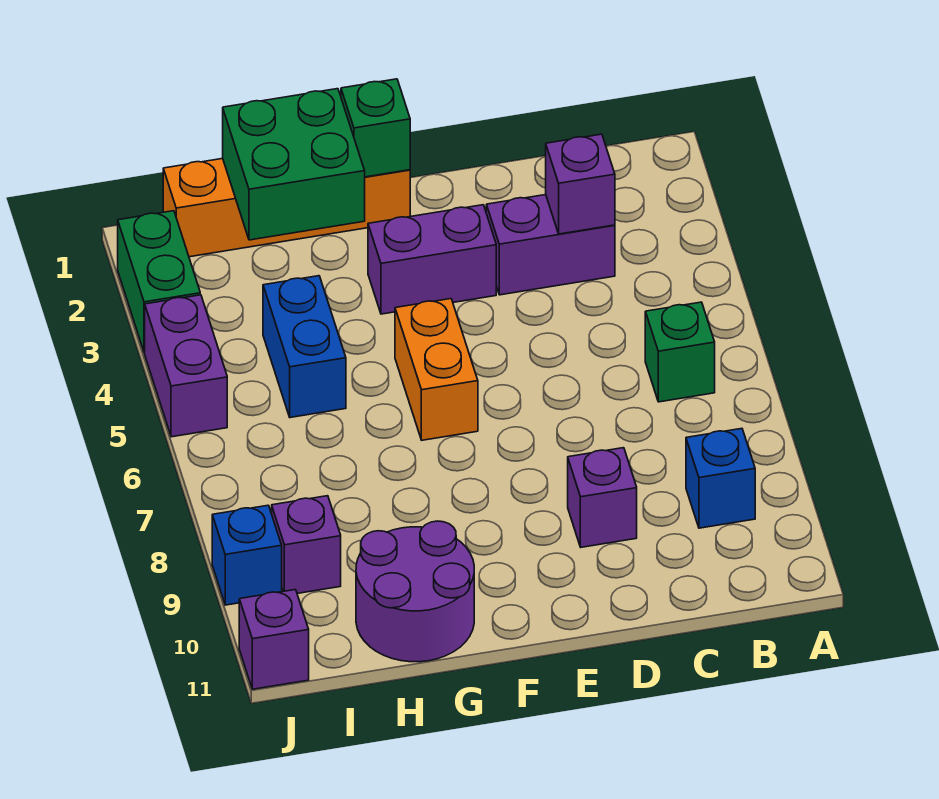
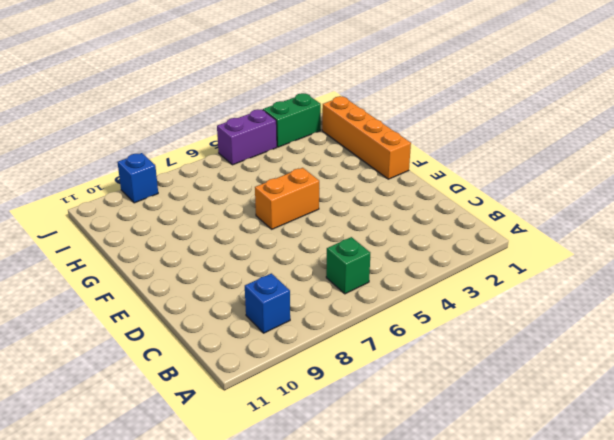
none -> purple 1x2 brick [486,195,615,295]
none -> purple 1x1 brick [568,448,637,547]
none -> purple 1x2 brick [368,205,496,314]

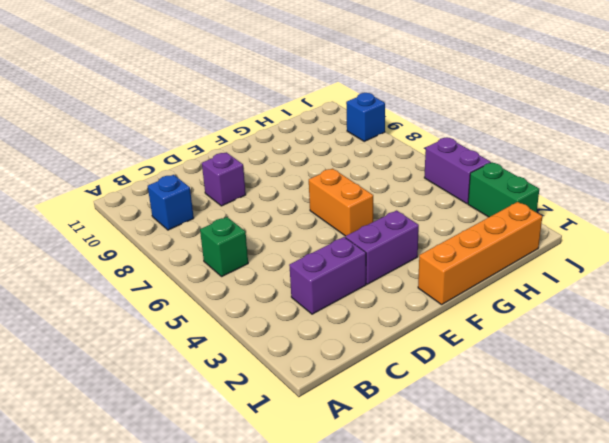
none -> purple 2x2 round brick [356,521,474,662]
none -> blue 1x2 brick [263,276,346,418]
none -> purple 1x1 brick [272,496,341,594]

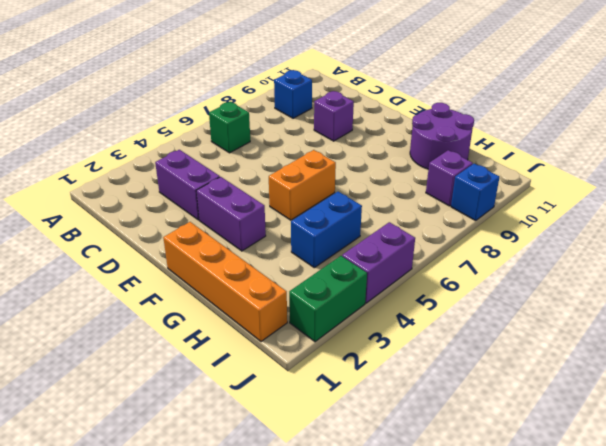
none -> purple 1x1 brick [239,590,309,689]
none -> purple 1x1 brick [546,134,615,234]
none -> green 1x1 brick [341,79,410,177]

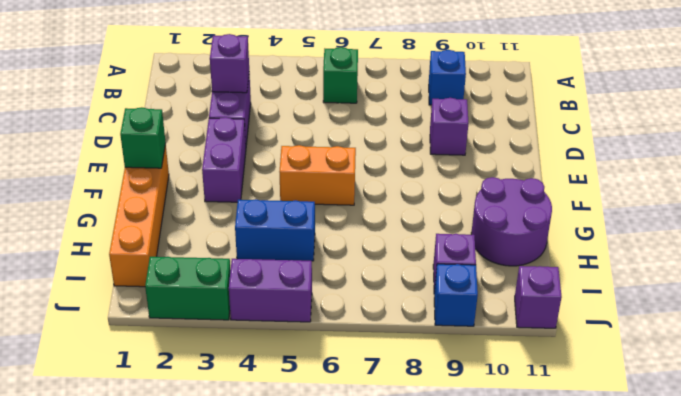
none -> green 2x2 brick [223,89,365,240]

